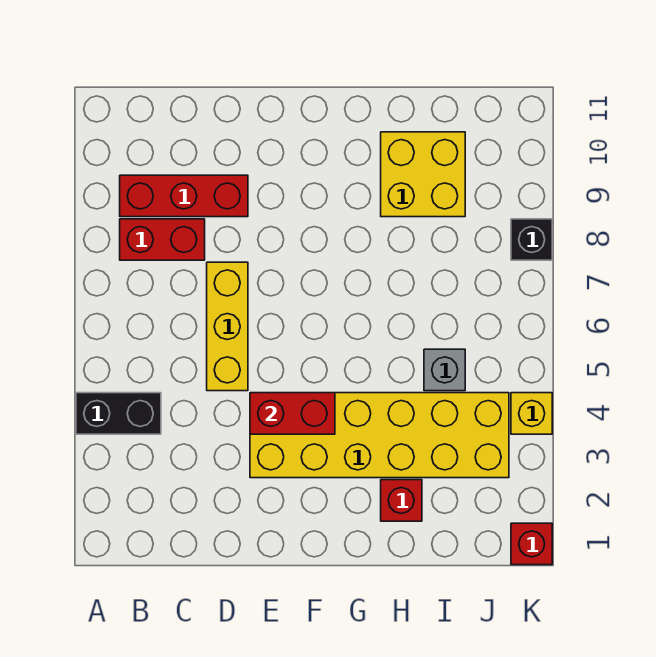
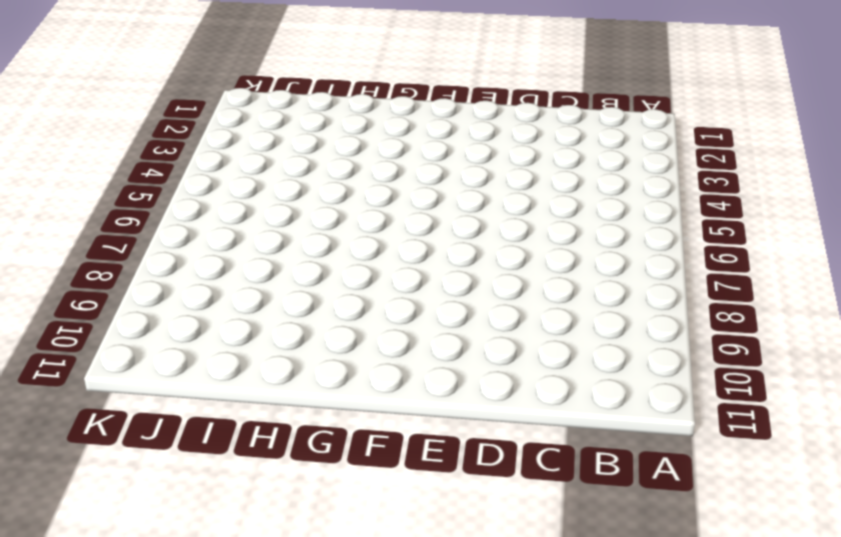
none -> black 1x2 brick [76,393,161,434]
none -> red 1x2 brick [120,219,205,260]
none -> red 1x3 brick [120,175,248,217]

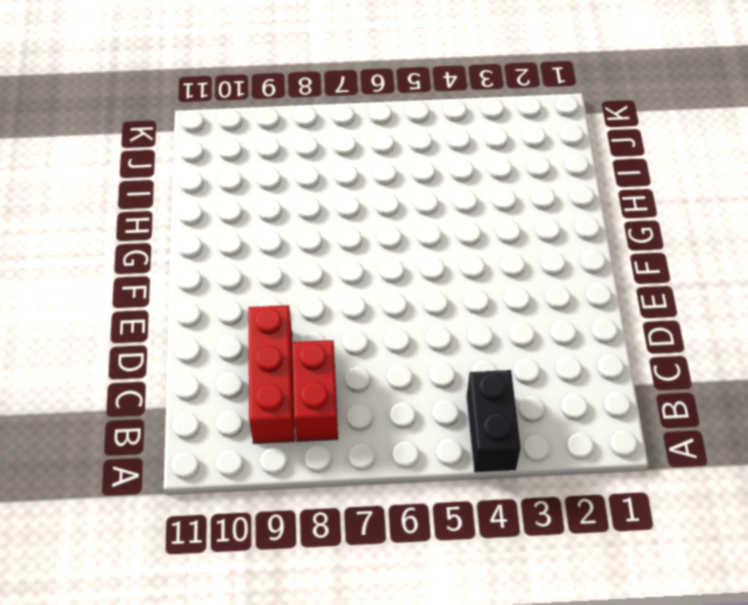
none -> yellow 1x3 brick [207,262,248,391]
none -> yellow 2x6 brick [250,393,509,478]
none -> red 1x1 brick [381,480,422,521]

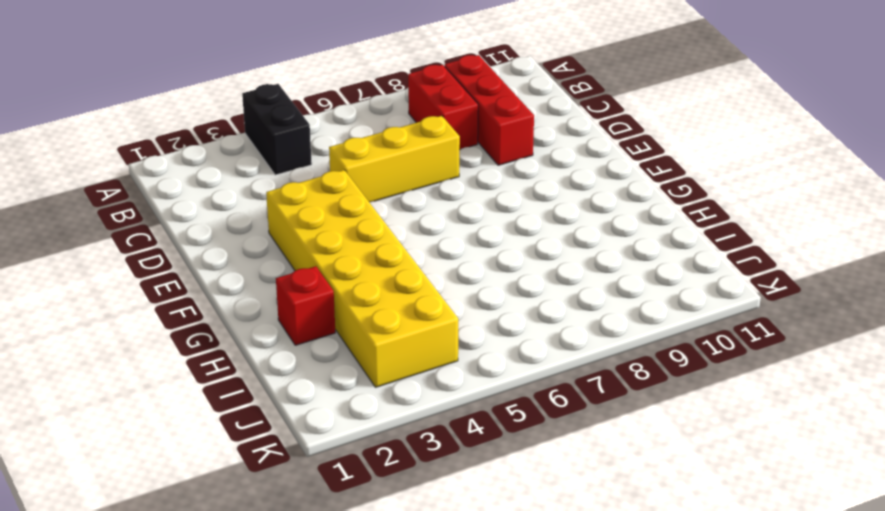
none -> yellow 2x2 brick [381,132,465,217]
none -> grey 1x1 brick [424,349,465,391]
none -> red 1x1 brick [511,523,552,565]

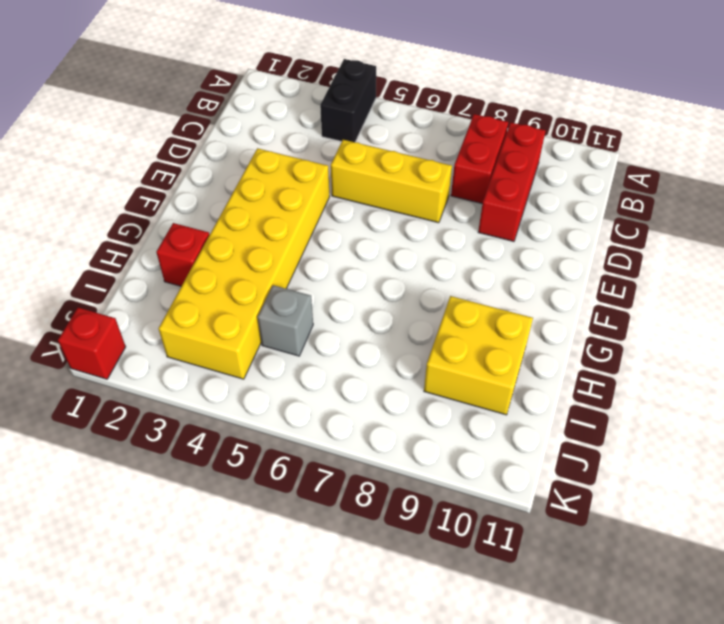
none -> yellow 1x1 brick [511,393,552,434]
none -> black 1x1 brick [511,219,552,260]
none -> red 1x2 brick [250,393,335,434]

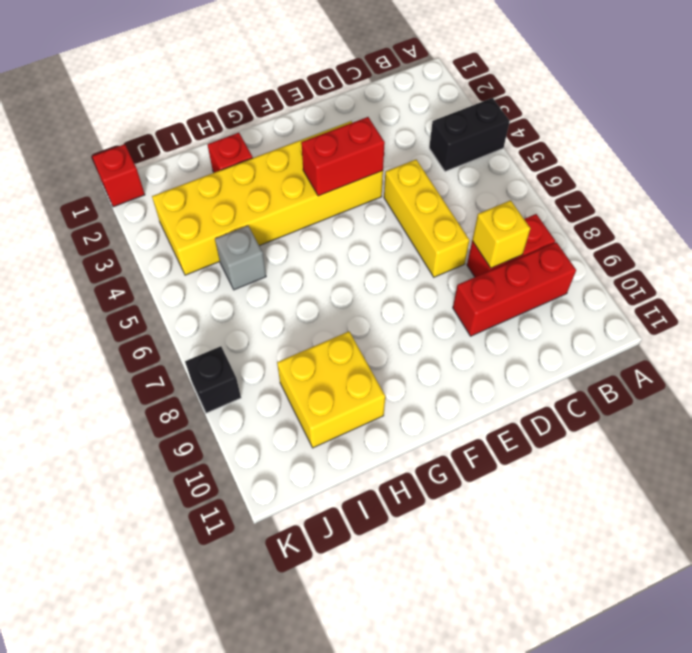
yellow 1x1 brick [472,200,530,268] -> yellow 1x1 brick moved to [511,393,552,434]

